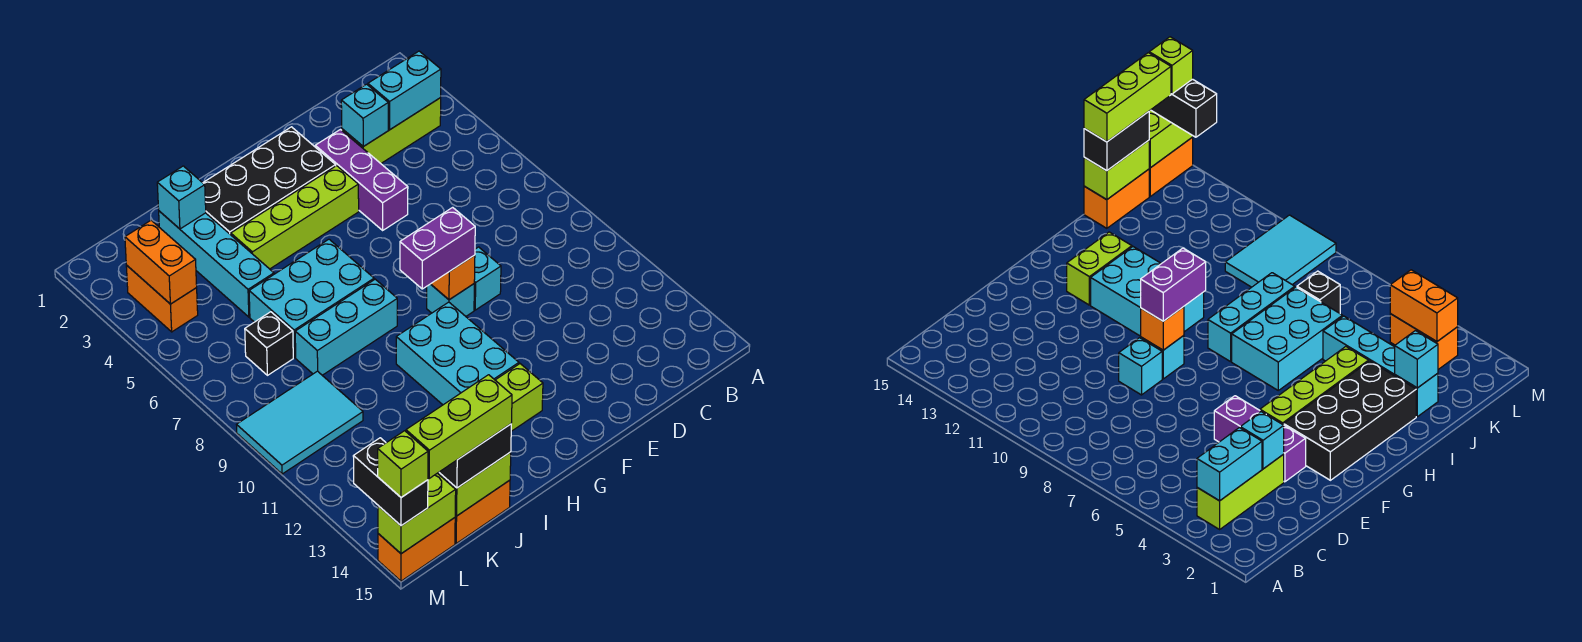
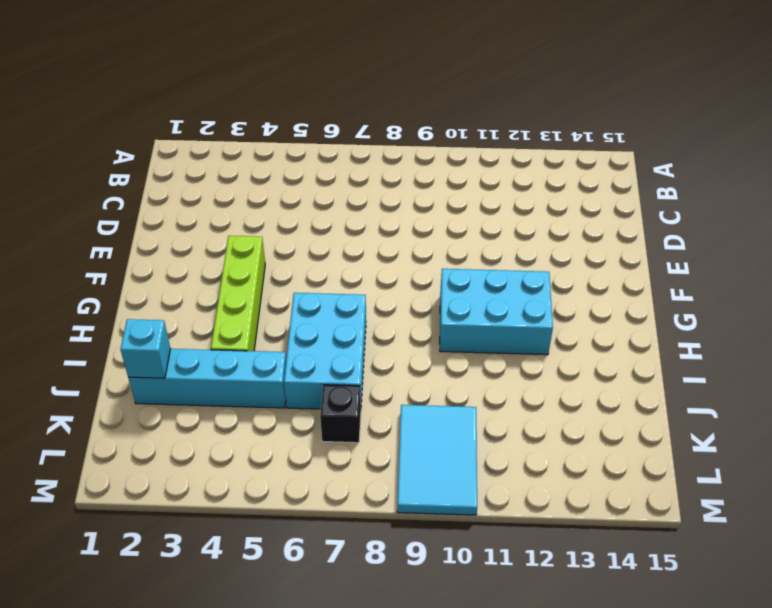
none -> lime 1x3 brick [342,98,441,163]
none -> purple 1x3 brick [315,130,408,230]
none -> cyan 1x1 brick [474,247,501,310]

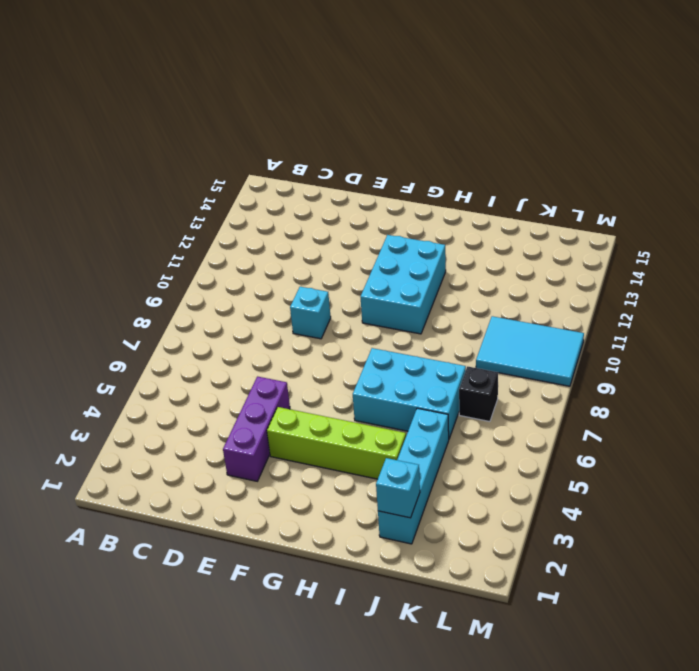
none -> lime 1x3 brick [342,98,441,163]
none -> black 2x4 brick [203,127,336,235]
none -> cyan 1x1 brick [427,284,474,316]

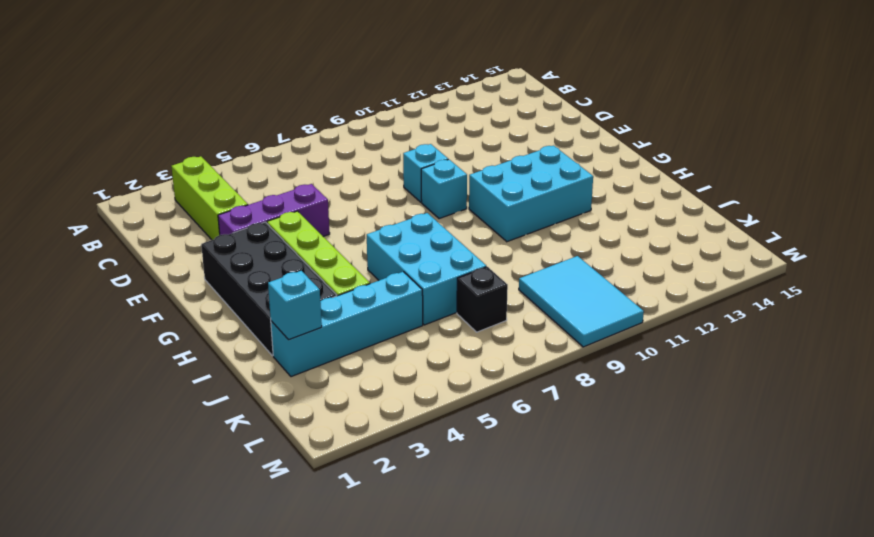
none -> lime 1x2 brick [495,364,543,431]
none -> cyan 1x3 brick [295,279,397,375]
none -> orange 1x2 brick [455,480,510,543]

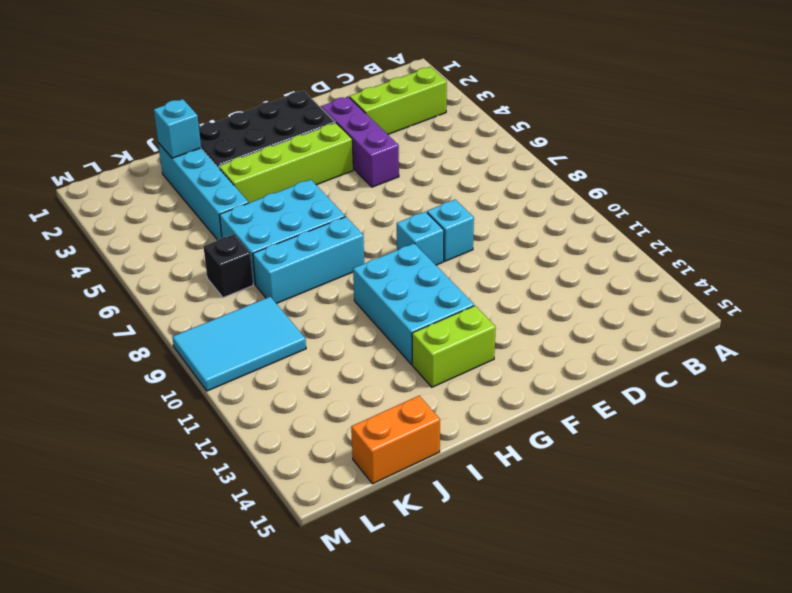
none -> orange 1x2 brick [126,265,198,332]
none -> orange 1x2 brick [378,518,455,581]
none -> cyan 1x2 brick [368,51,441,129]

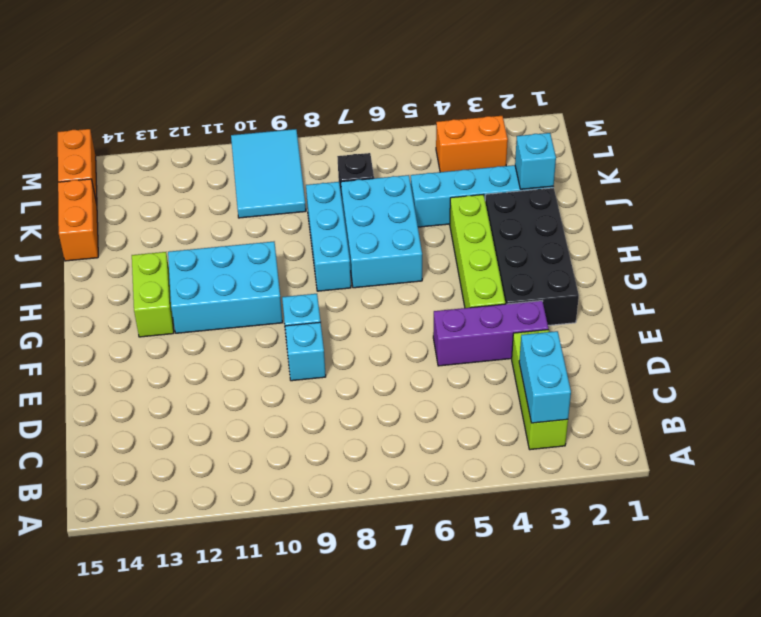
none -> cyan 1x1 brick [341,84,388,147]
none -> orange 1x1 brick [431,255,475,300]
none -> lime 1x2 brick [438,452,511,516]

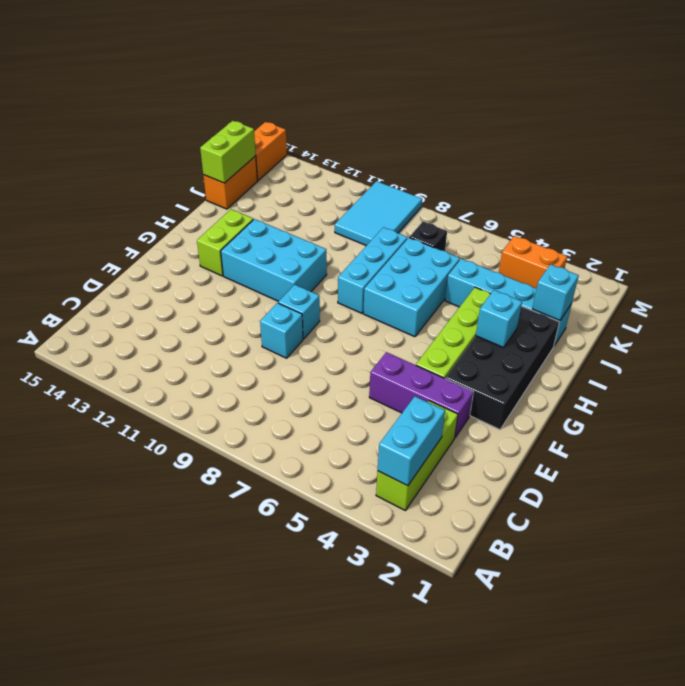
cyan 1x1 brick [476,290,522,348] -> cyan 1x1 brick moved to [341,84,388,147]
none -> orange 1x1 brick [431,255,475,300]
none -> orange 1x2 brick [125,220,197,304]
none -> lime 1x2 brick [378,473,456,554]

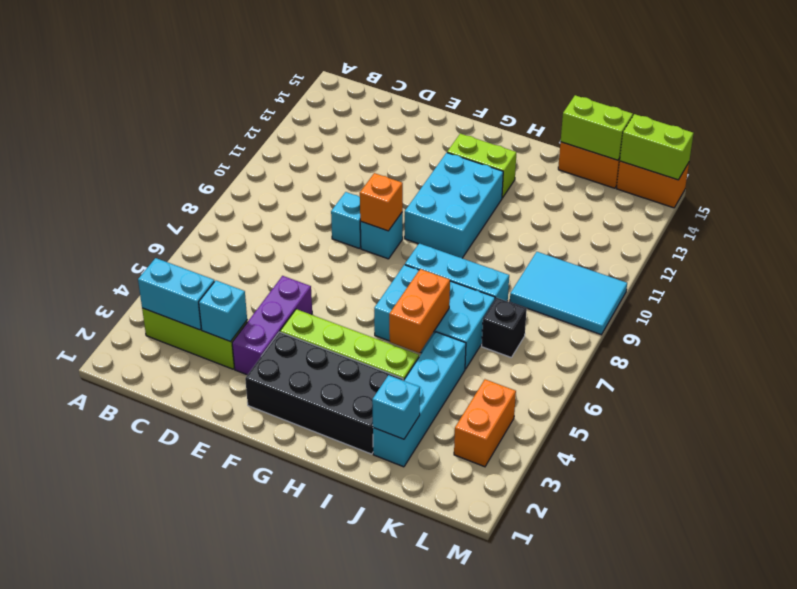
orange 1x2 brick [389,269,450,353] -> orange 1x2 brick moved to [125,220,197,304]
none -> purple 1x2 brick [400,207,475,289]
none -> black 1x2 brick [439,424,511,488]
none -> black 1x2 brick [353,438,428,526]

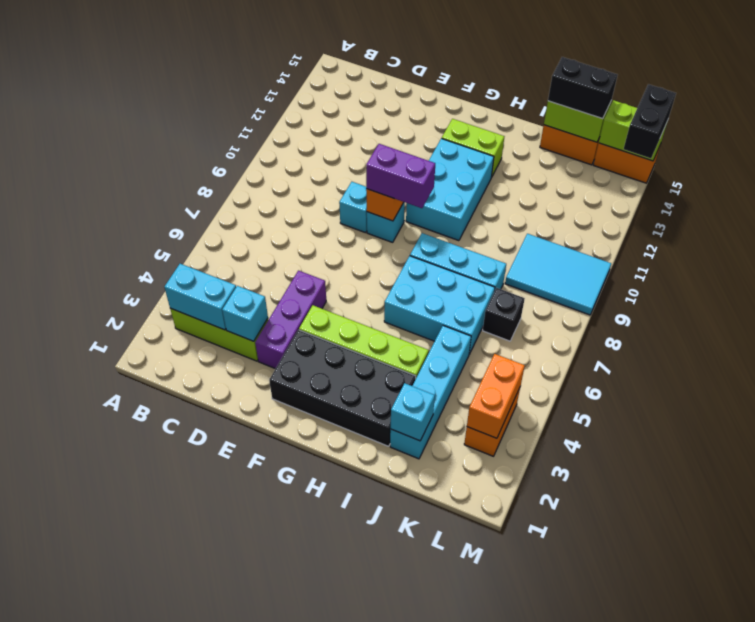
none -> lime 1x3 brick [406,375,512,478]
none -> lime 1x1 brick [378,431,428,497]

